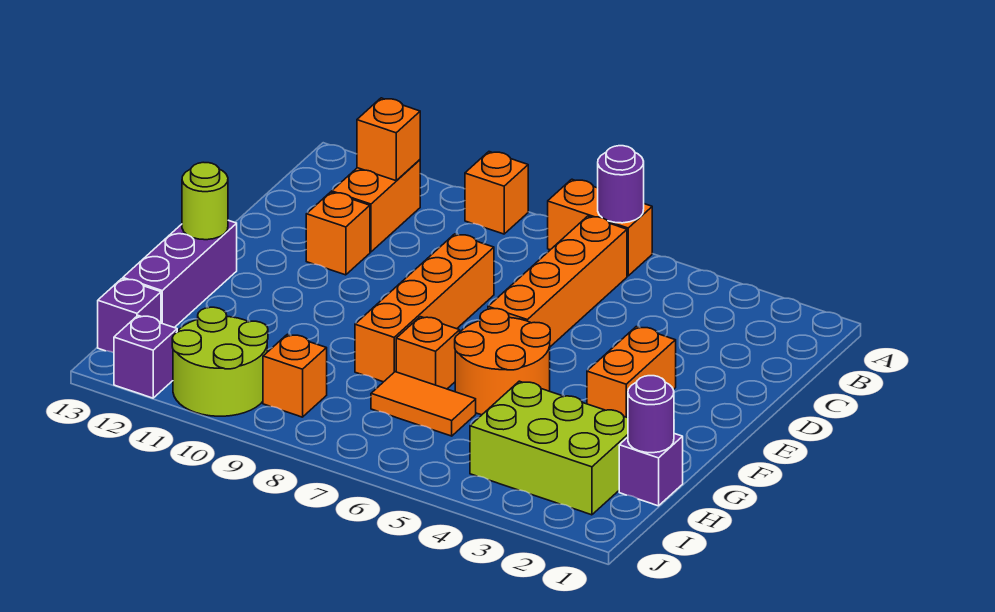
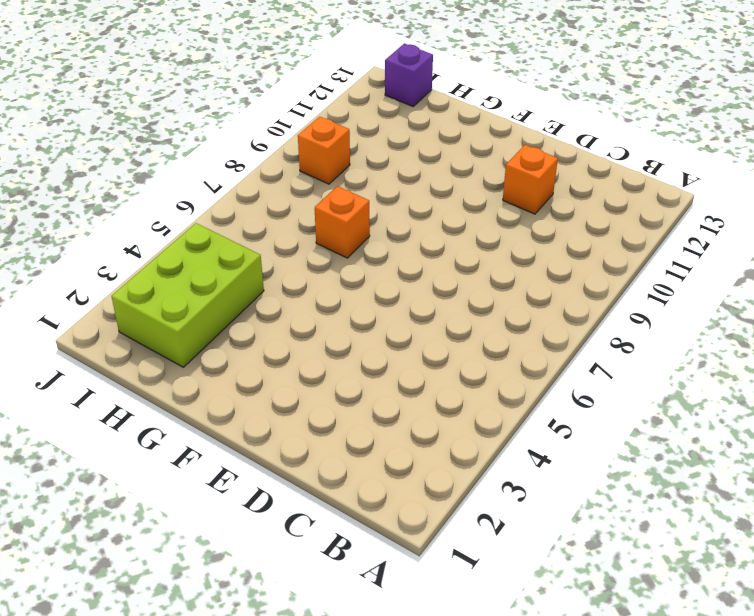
none -> orange 1x2 brick [548,179,652,276]
none -> orange 1x1 brick [465,152,528,234]
none -> orange 1x4 brick [488,216,627,347]

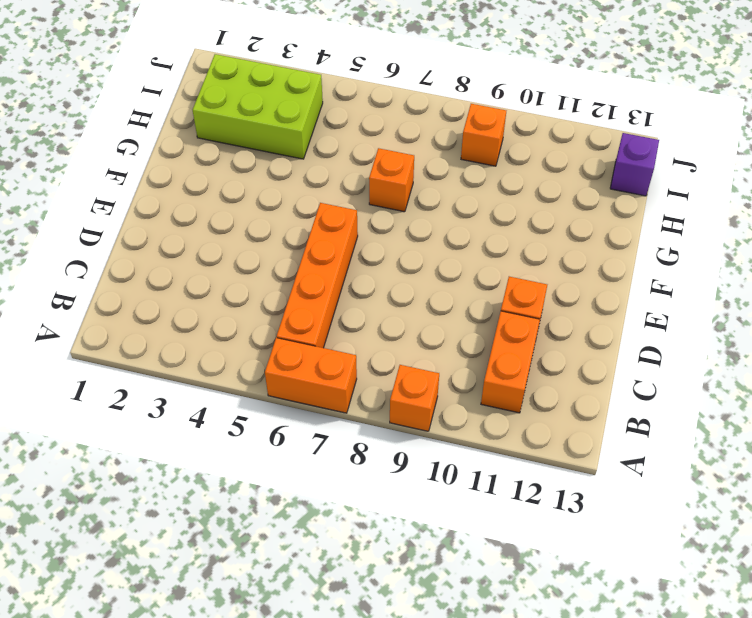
none -> orange 1x4 brick [355,234,494,382]
none -> orange 1x2 brick [587,327,676,418]
none -> orange 2x2 round brick [455,309,550,415]

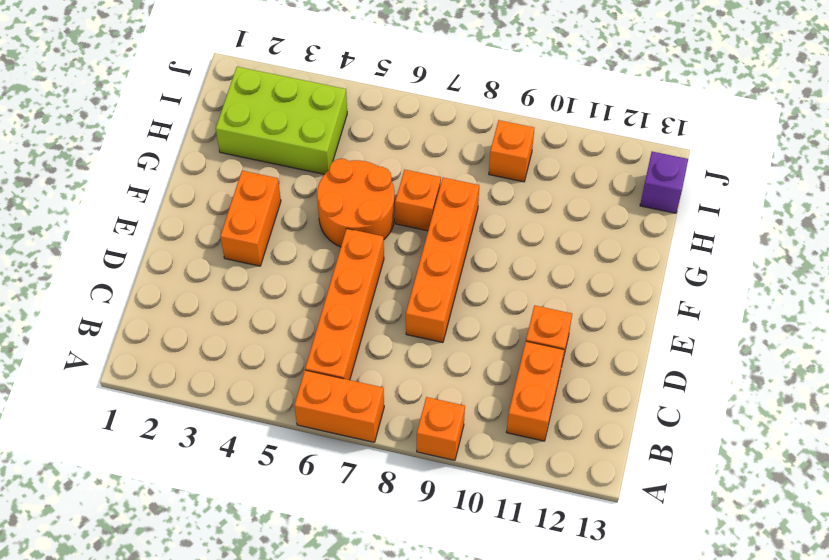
none -> purple 1x3 brick [123,220,237,328]
none -> purple 1x1 brick [619,434,683,506]
none -> orange 1x2 tile [371,372,476,436]

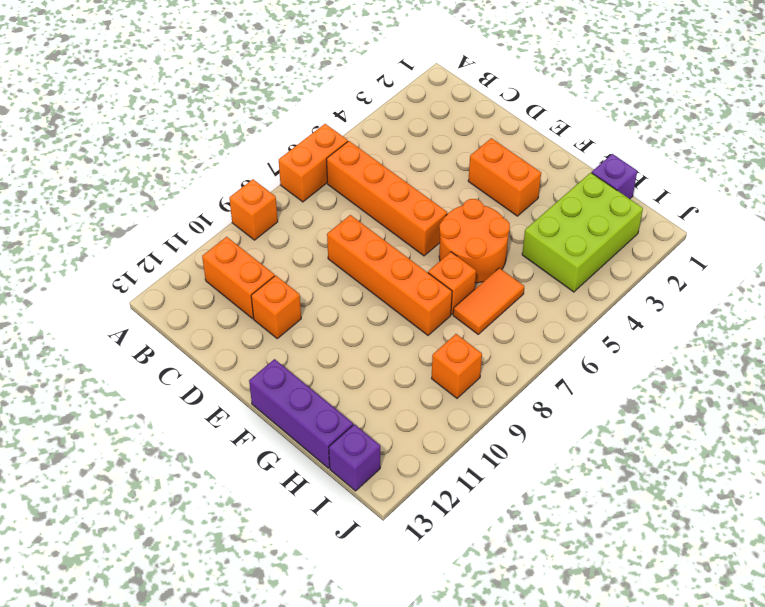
none -> lime 2x2 round brick [172,307,268,416]
none -> purple 1x1 brick [114,316,177,398]
none -> purple 1x1 round brick [598,146,644,223]

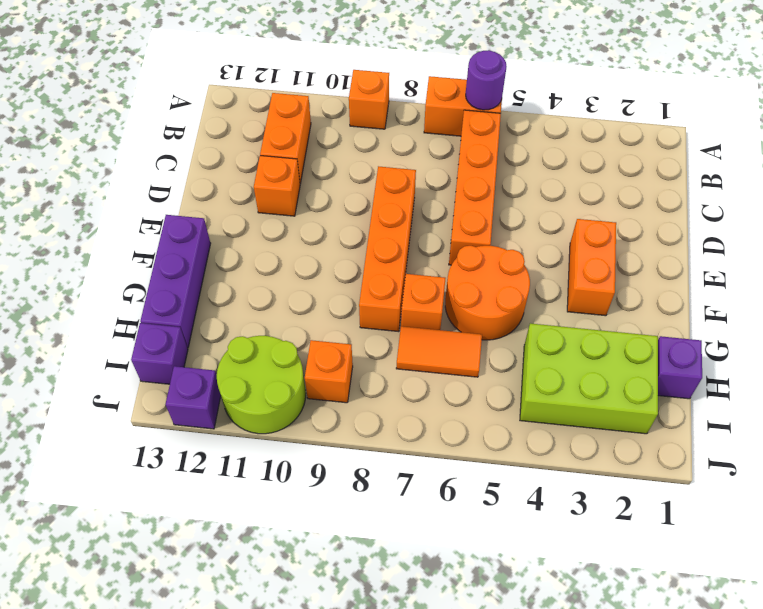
none -> orange 1x1 brick [357,98,420,181]
none -> lime 1x1 round brick [182,162,228,240]
none -> purple 1x1 round brick [628,376,674,453]

